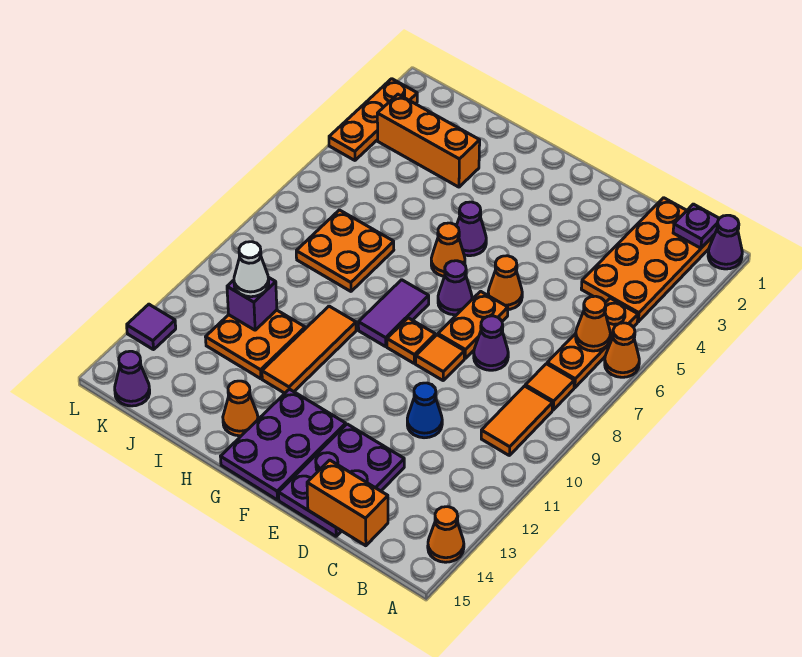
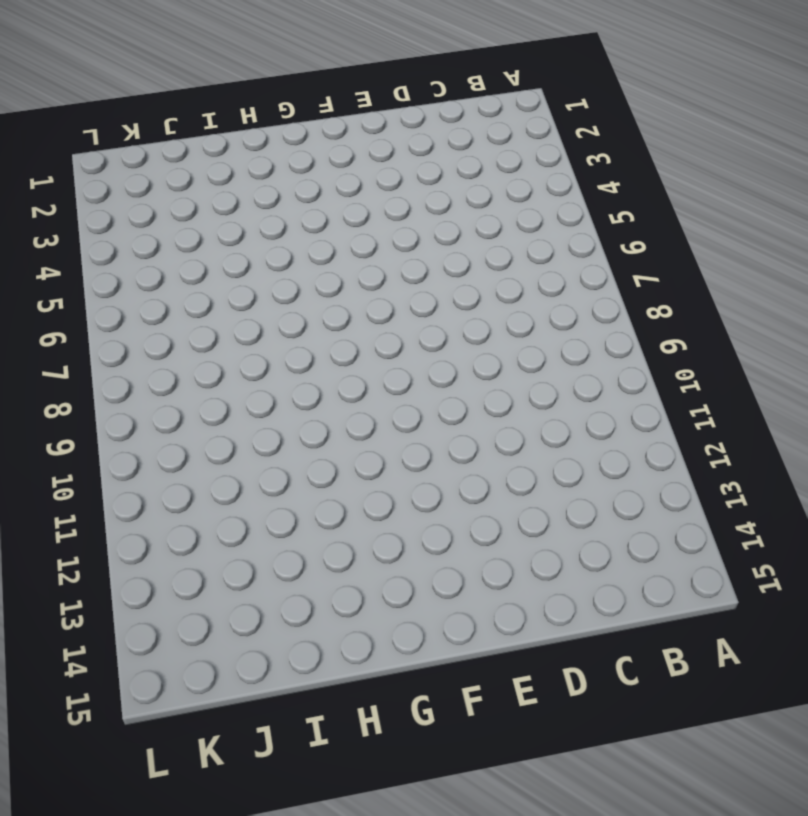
none -> purple 1x1 cone [708,215,742,269]
none -> orange 1x1 cone [605,323,639,377]
none -> orange 1x1 cone [428,507,464,562]
none -> orange 2x4 plate [581,198,715,322]

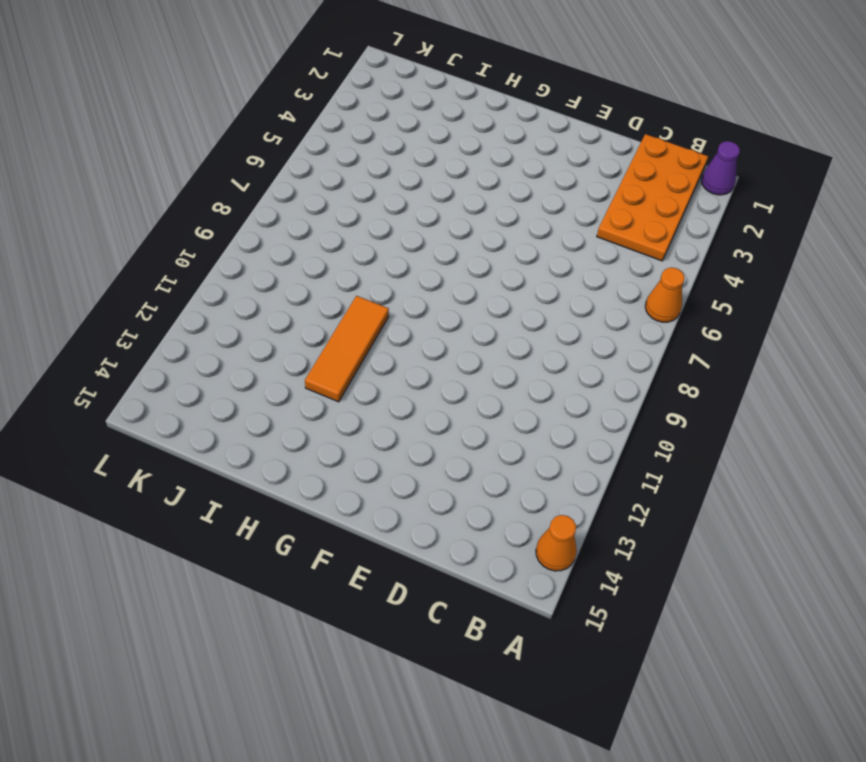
none -> orange 1x3 plate [547,298,638,388]
none -> orange 1x1 tile [525,364,574,410]
none -> orange 1x2 tile [481,386,553,455]
none -> purple 1x1 cone [474,316,508,370]

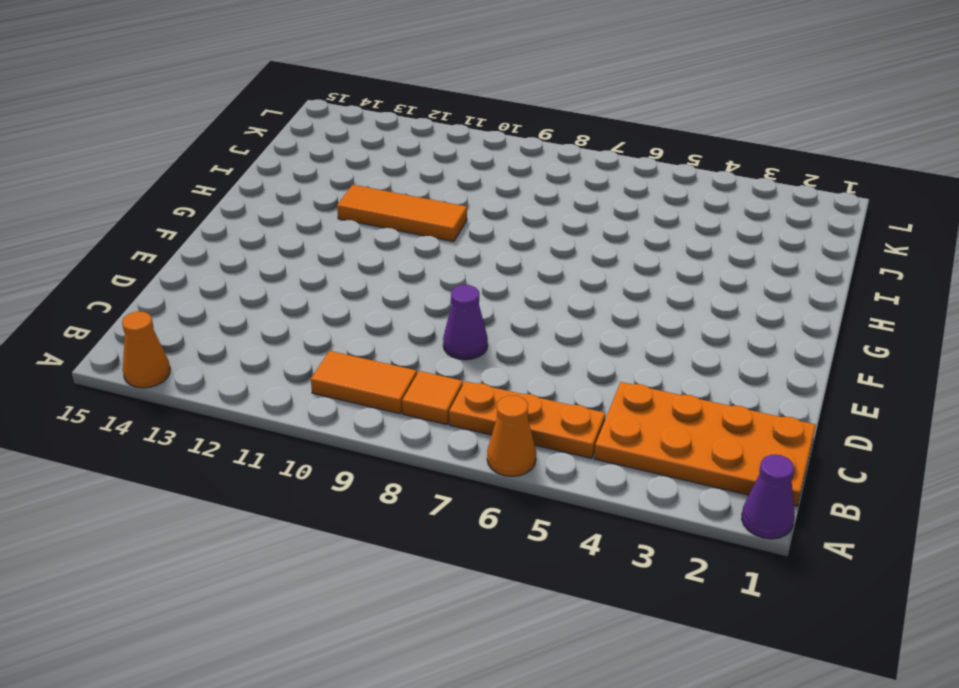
none -> blue 1x1 cone [407,383,442,438]
none -> purple 2x3 plate [279,424,404,536]
none -> orange 1x1 cone [488,256,522,310]
none -> orange 1x2 plate [438,291,508,358]

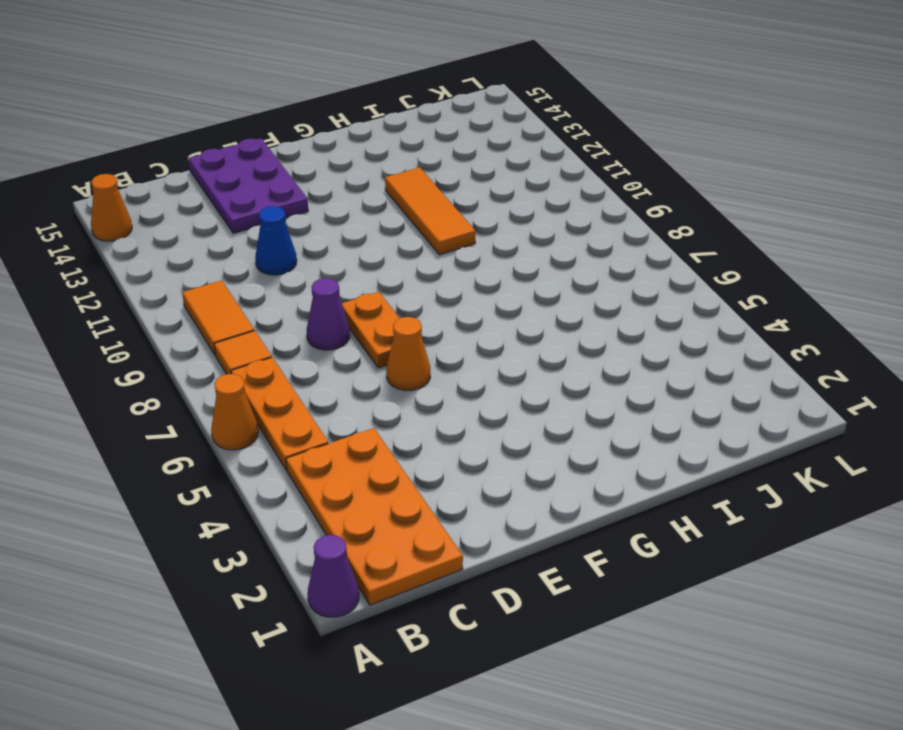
none -> orange 1x1 tile [416,335,464,380]
none -> purple 1x1 cone [438,261,472,315]
none -> orange 1x1 plate [387,318,435,363]
none -> purple 2x3 plate [221,389,346,500]

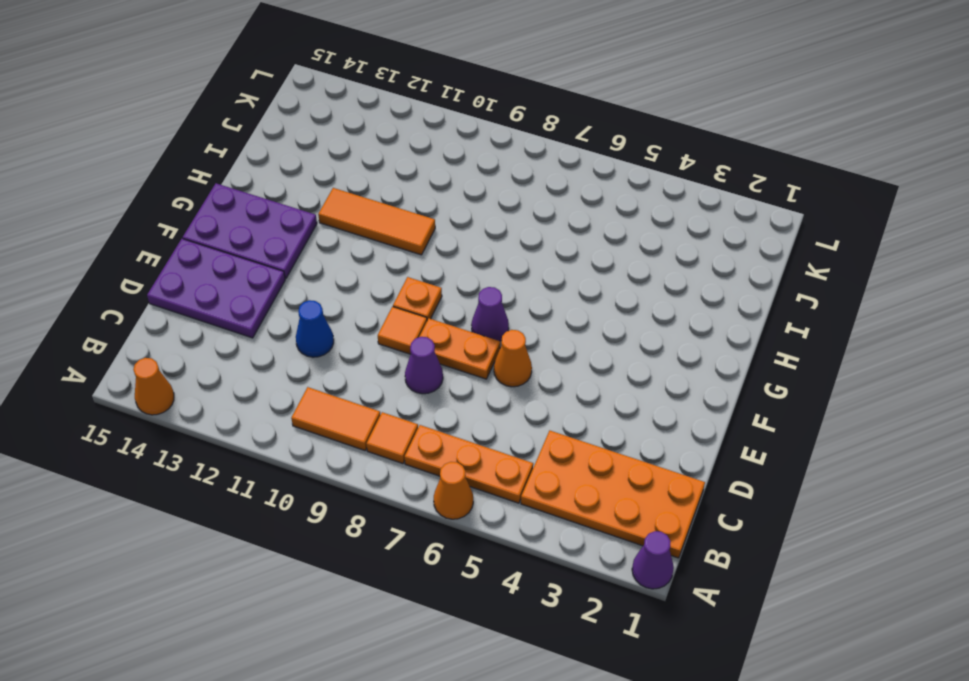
none -> purple 1x1 cone [457,202,486,256]
none -> orange 1x1 cone [431,223,465,276]
none -> purple 1x2 tile [358,280,429,347]
none -> orange 1x1 cone [223,381,258,436]

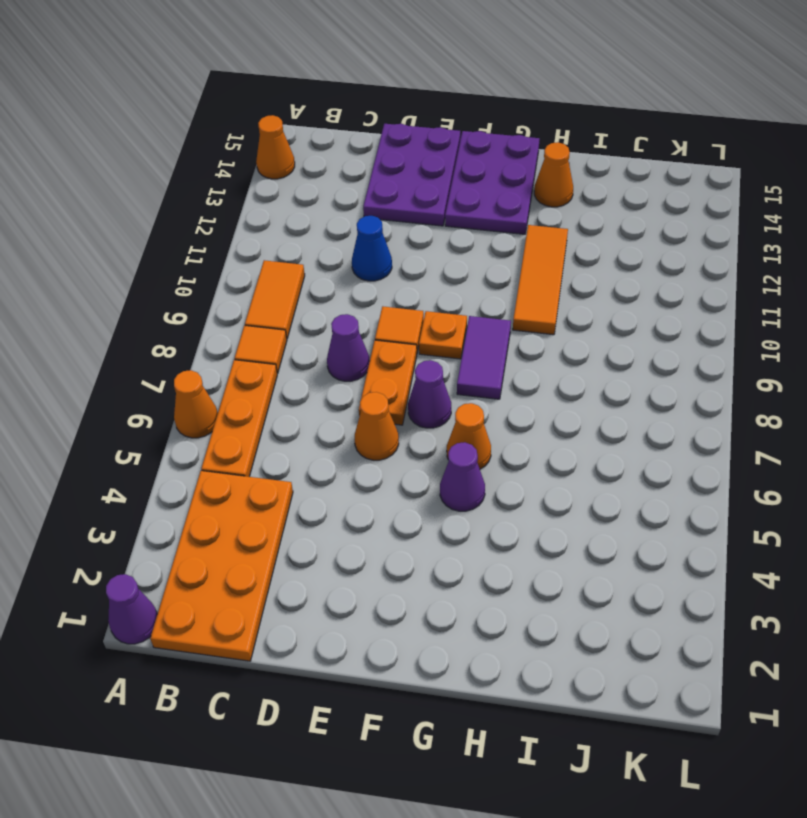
none -> orange 1x3 brick [377,94,480,187]
none -> orange 2x2 plate [296,210,394,291]
none -> orange 2x2 plate [206,310,305,379]
none -> purple 1x1 cone [115,351,150,406]

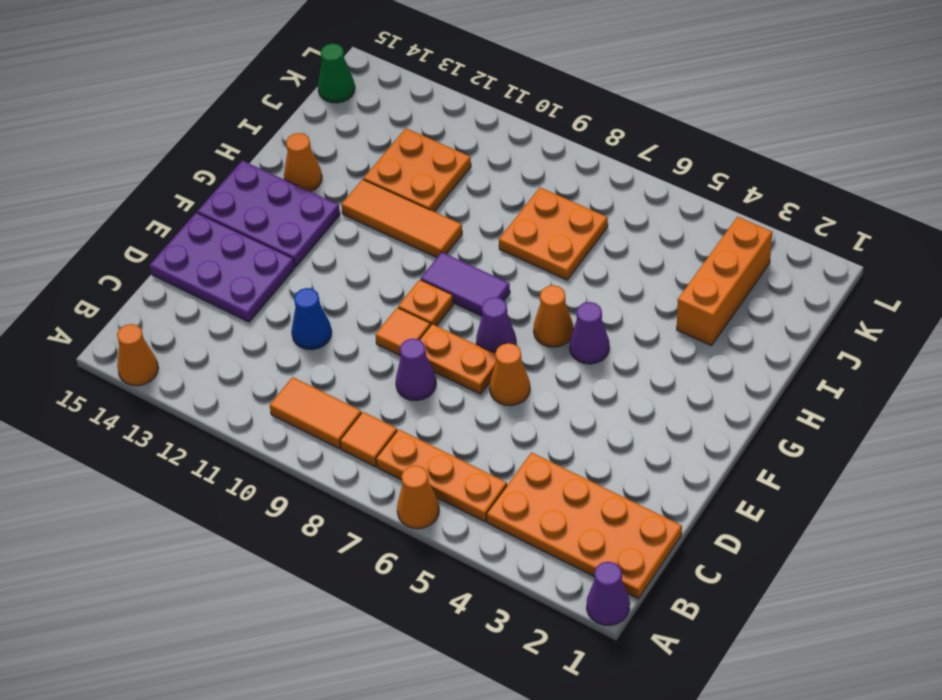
green 1x1 cone [318,44,355,103] -> purple 1x1 cone [115,351,150,406]
none -> orange 1x3 plate [329,79,417,160]
none -> purple 1x1 tile [127,304,176,350]
none -> purple 1x1 plate [673,204,719,248]
none -> orange 1x1 cone [576,296,610,351]

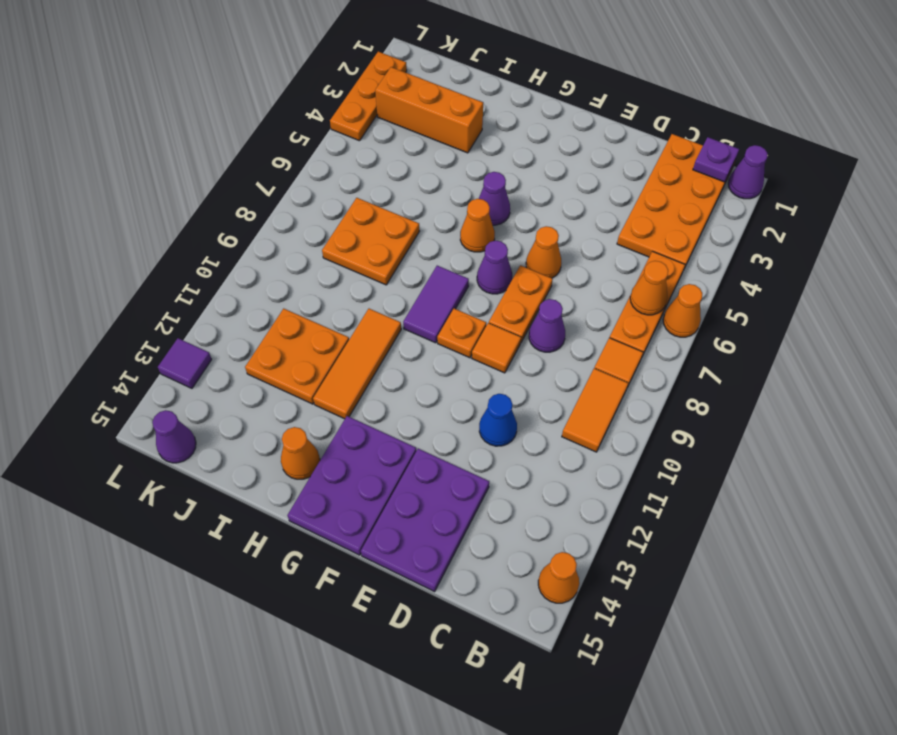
none -> orange 1x2 brick [307,460,388,546]
none -> purple 1x1 brick [227,277,277,330]
none -> white 1x1 cone [234,242,269,297]

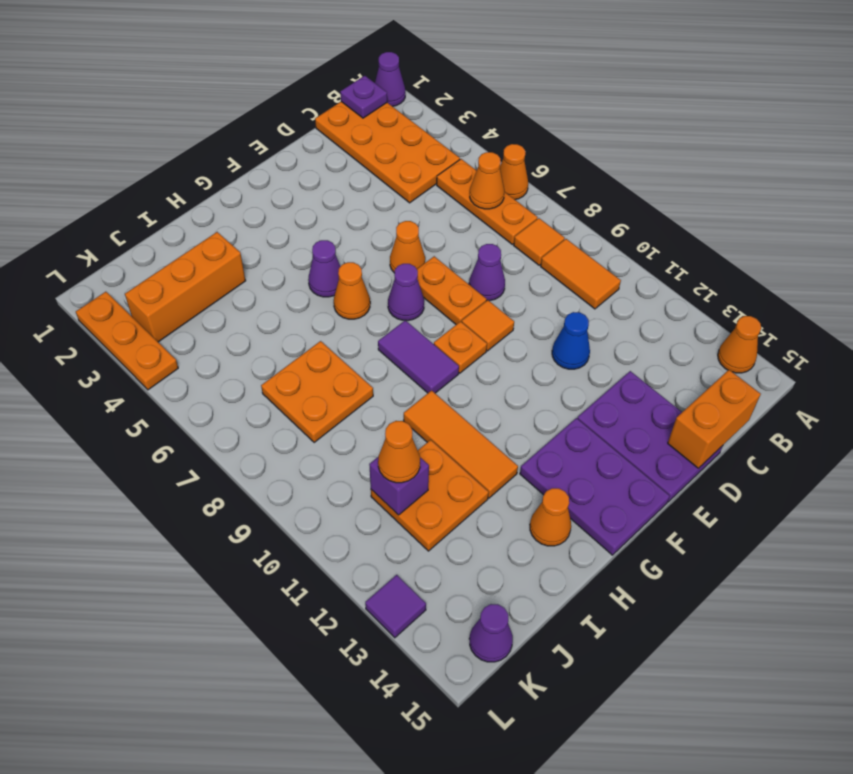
orange 1x1 cone [378,421,420,483] -> white 1x1 cone [234,242,269,297]

